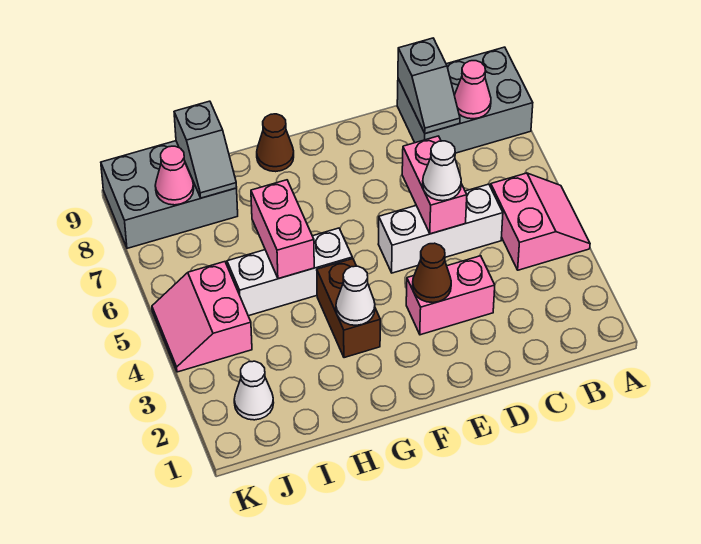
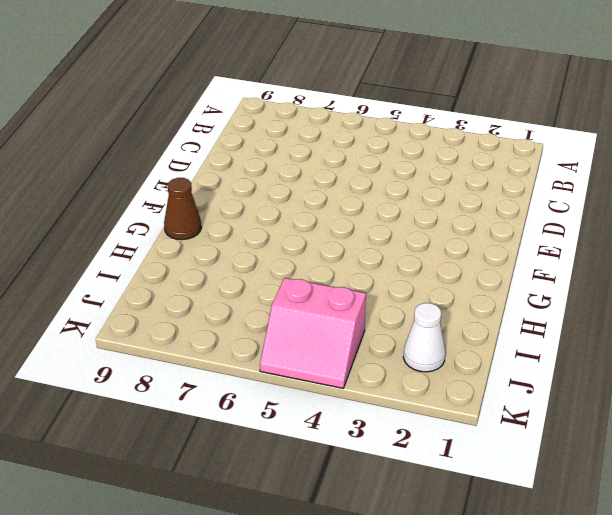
none -> pink 2x2 slope [491,173,590,270]
none -> grey 2x3 brick [397,47,533,153]
none -> white 1x3 brick [378,184,503,273]

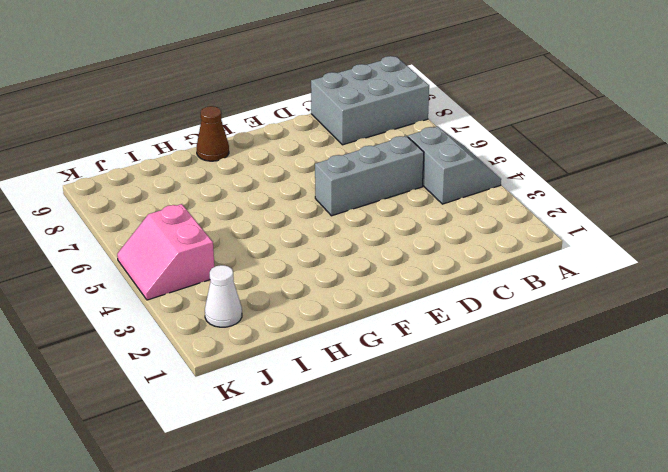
grey 2x2 slope [408,127,501,204] -> pink 2x2 slope [491,173,590,270]
grey 1x3 brick [315,136,424,216] -> white 1x3 brick [378,184,503,273]
none -> pink 1x2 brick [406,256,495,335]
none -> brown 1x2 brick [317,259,380,358]
none -> white 1x3 brick [227,228,352,316]

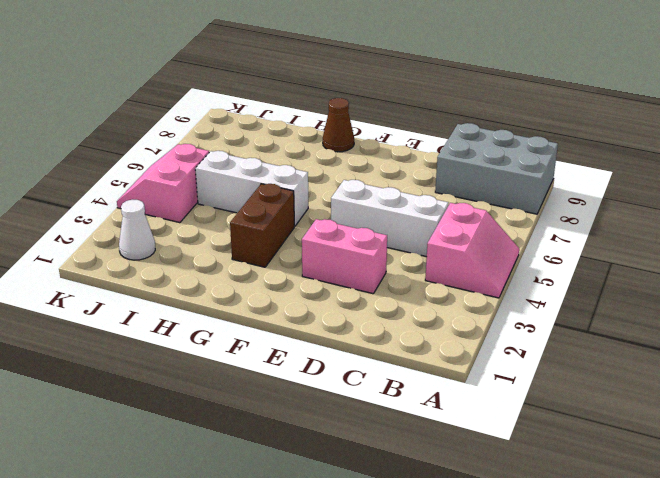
none -> grey 2x3 brick [101,141,238,248]
none -> pink 1x1 cone [454,61,491,119]
none -> grey 1x2 slope [398,38,460,133]

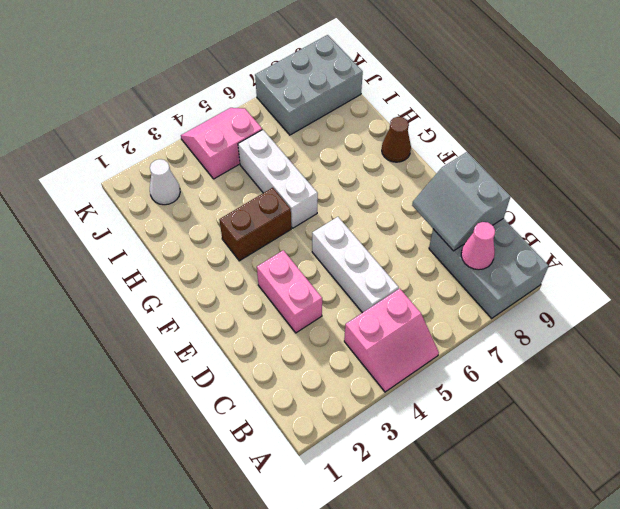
grey 2x2 slope [412,152,510,251] -> grey 1x2 slope [398,38,460,133]
grey 2x3 brick [255,35,363,135] -> grey 2x3 brick turned to [101,141,238,248]
none -> pink 1x2 brick [402,136,467,234]
none -> brown 1x1 cone [413,243,451,303]
none -> white 1x1 cone [336,266,375,325]

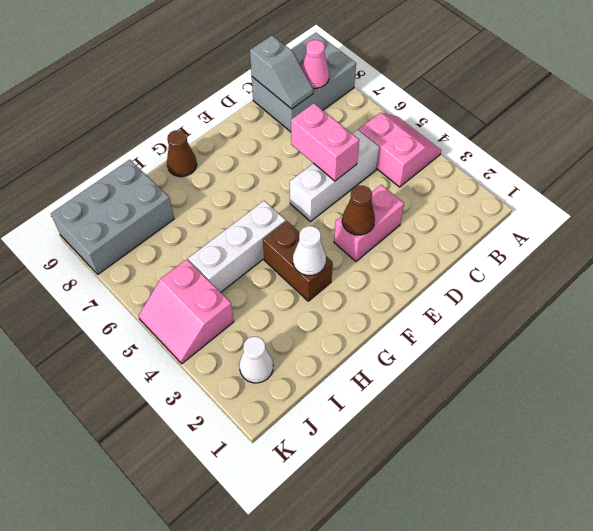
none -> pink 1x2 brick [251,180,314,279]
none -> grey 1x2 slope [174,101,237,198]
none -> pink 1x1 cone [155,146,194,205]

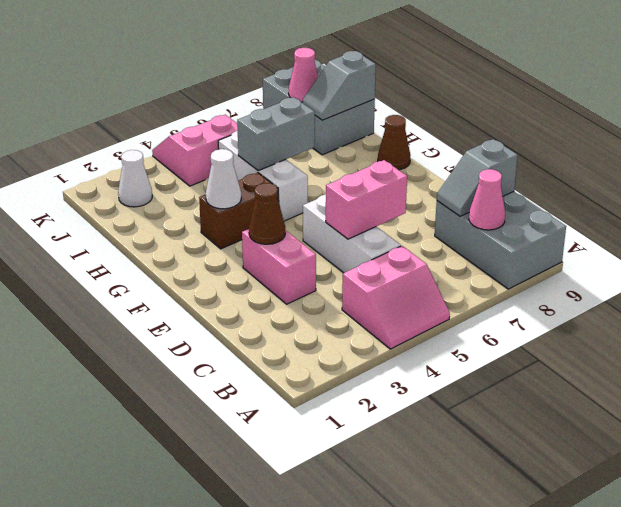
grey 1x2 brick [237,97,315,171] -> pink 1x2 brick [251,180,314,279]
none -> white 1x1 cone [423,141,461,201]

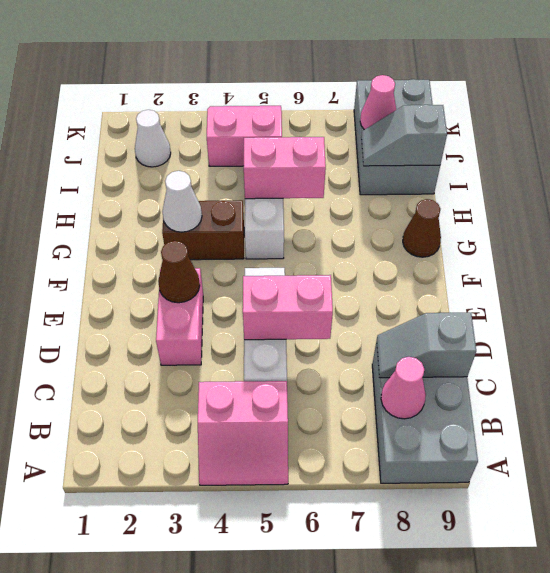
none -> white 1x1 cone [423,141,461,201]

